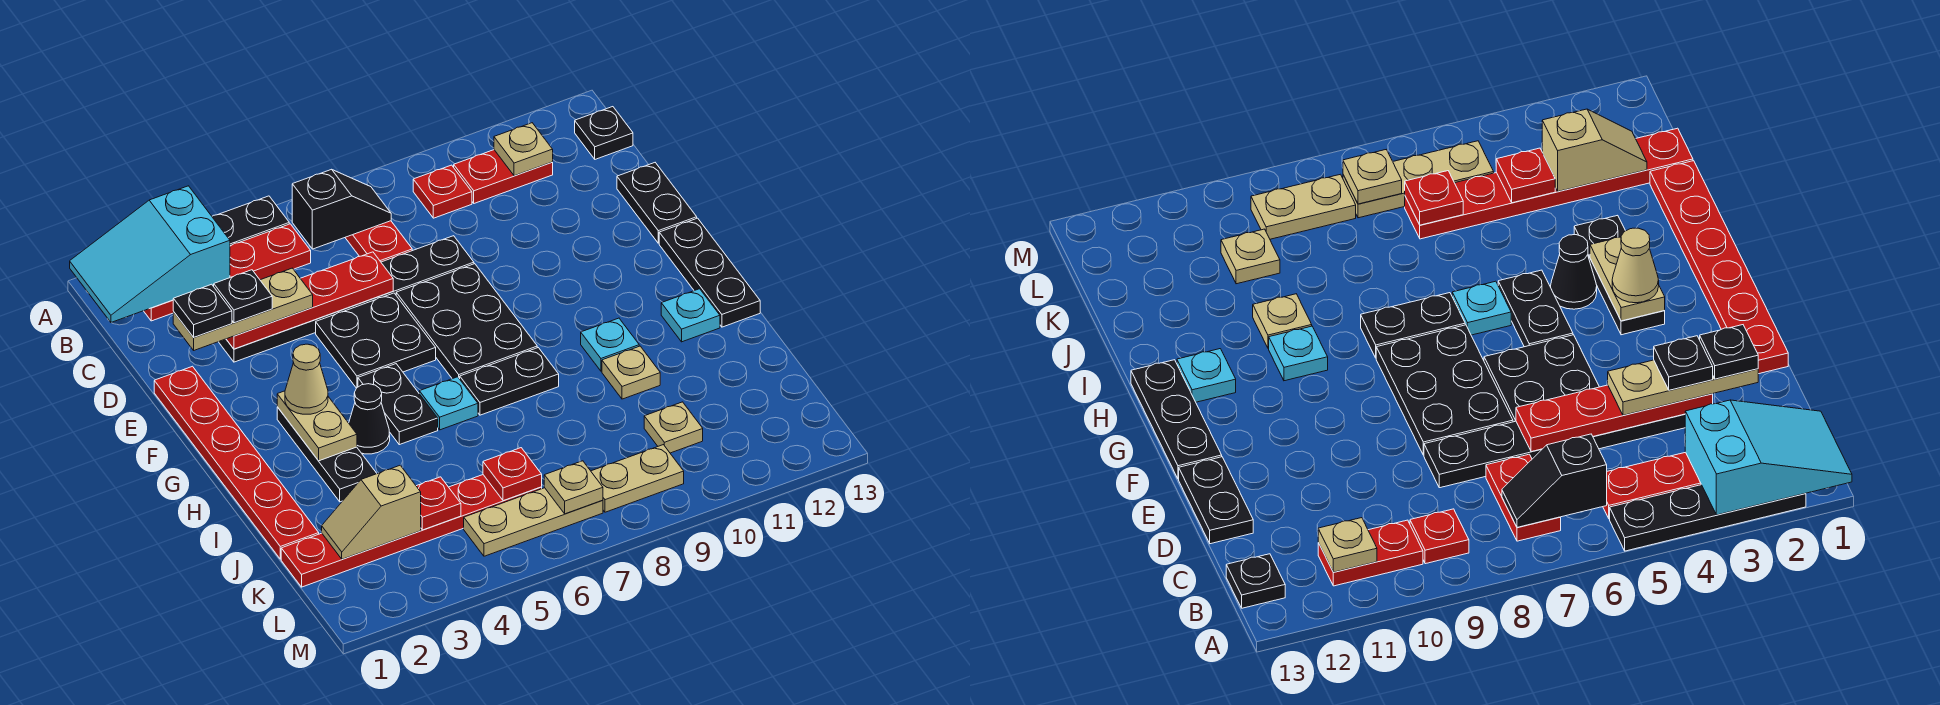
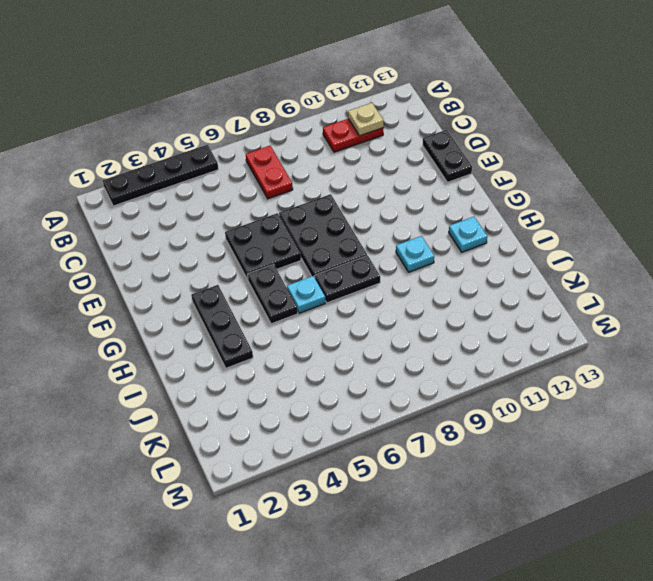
none -> red 1x4 plate [144,224,311,321]
none -> red 1x1 plate [413,165,472,218]
none -> black 1x1 plate [575,107,633,159]
none -> black 1x6 plate [219,236,474,362]

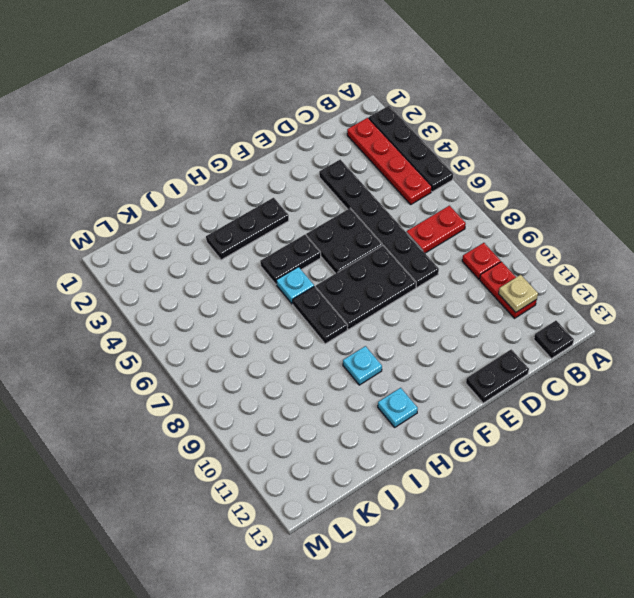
none -> red 1x6 plate [154,366,319,559]
none -> black 1x3 plate [659,218,760,327]
none -> black 1x1 cone [349,384,390,454]
none -> tan 1x1 plate [602,346,660,399]

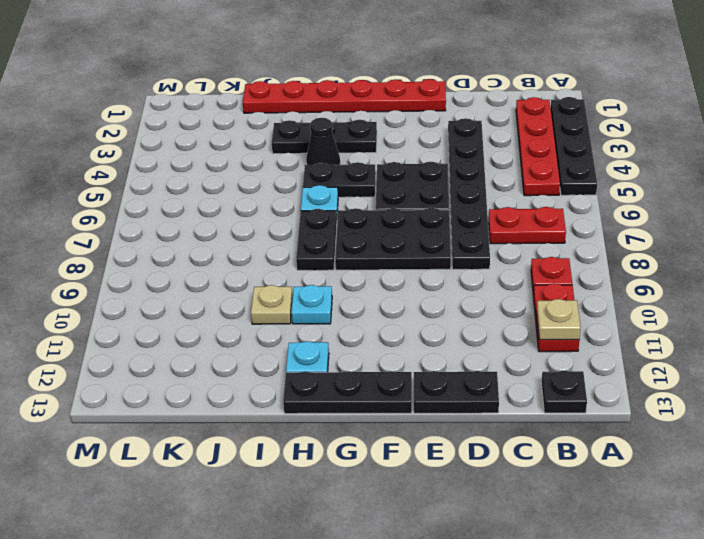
none -> red 1x6 plate [281,475,542,587]
none -> tan 1x1 plate [644,402,703,453]
none -> tan 1x3 plate [464,488,603,556]
none -> tan 1x2 plate [591,445,684,512]

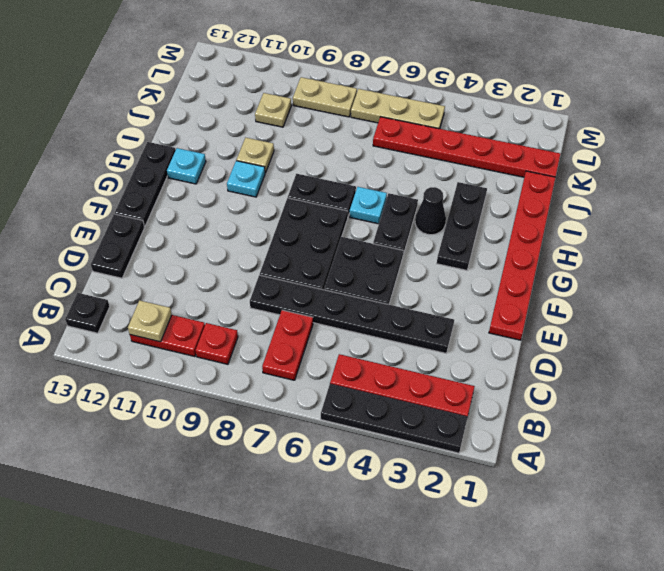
none -> cyan 2x3 slope [70,186,230,323]
none -> black 1x2 slope [292,169,391,249]
none -> red 1x4 plate [226,252,393,349]
none -> tan 1x2 plate [277,391,357,461]

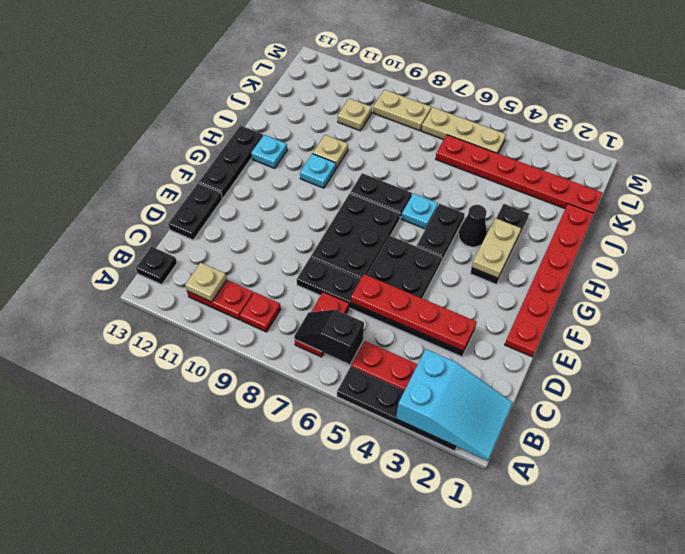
none -> tan 1x2 slope [322,465,421,559]
none -> red 1x1 plate [417,477,461,530]
none -> red 1x1 plate [483,448,542,501]
none -> tan 1x1 plate [544,461,603,514]

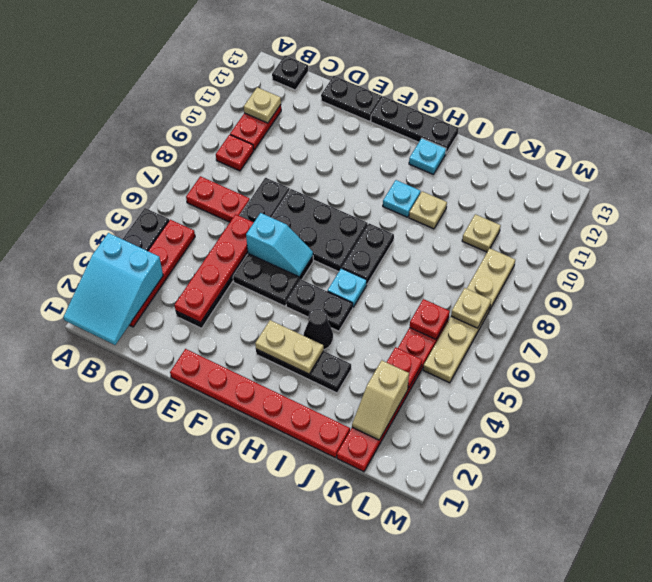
cyan 1x2 slope [246,213,313,277] -> none
none -> black 1x2 slope [292,169,391,249]
none -> tan 1x3 plate [173,268,313,350]
none -> tan 1x1 cone [285,344,328,414]
none -> black 1x1 plate [173,284,232,337]

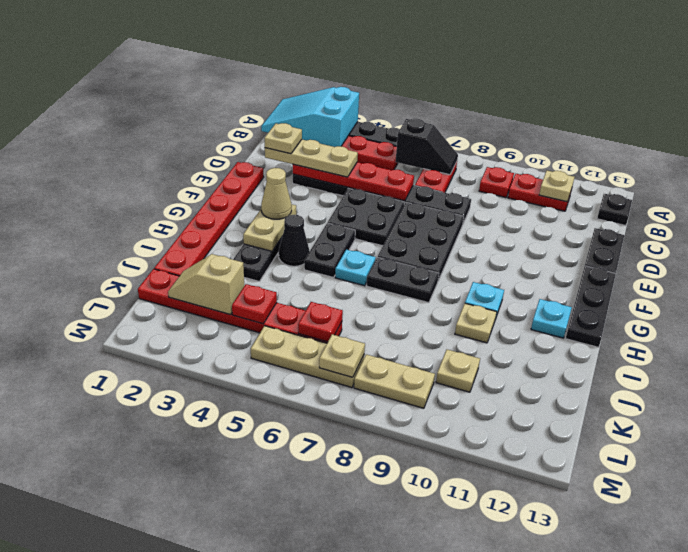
tan 1x1 plate [265,123,302,154] -> black 1x1 plate [173,284,232,337]
none -> black 1x1 plate [214,270,272,323]

